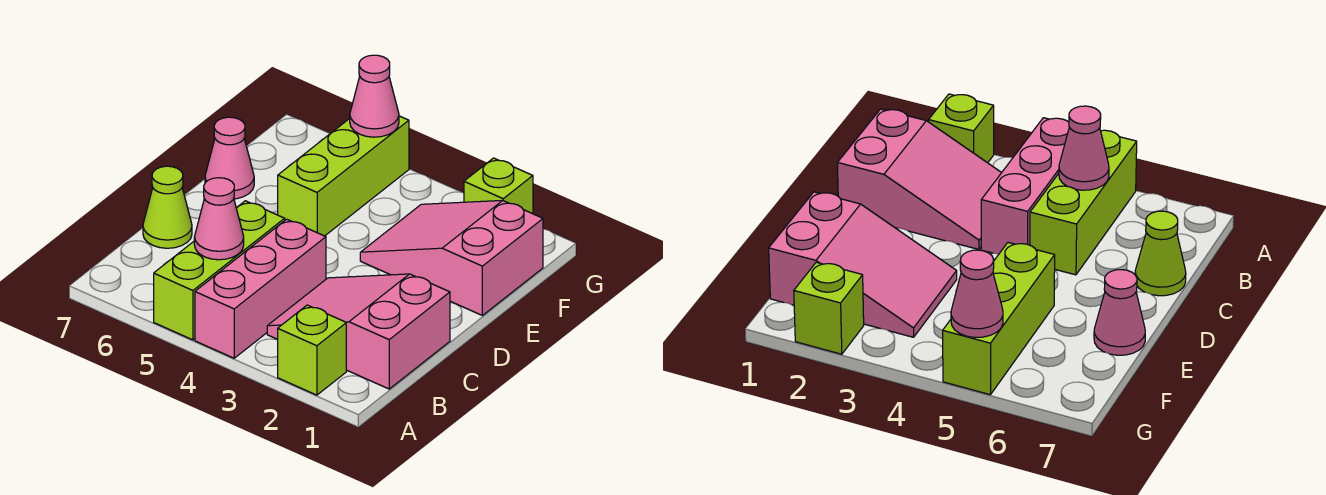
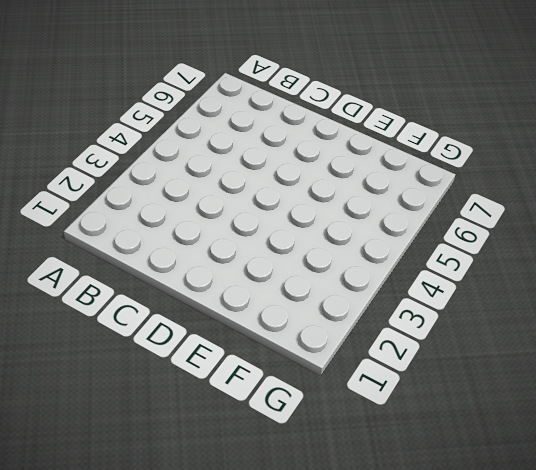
none -> lime 1x1 brick [278,305,346,395]
none -> pink 1x3 brick [195,219,326,358]

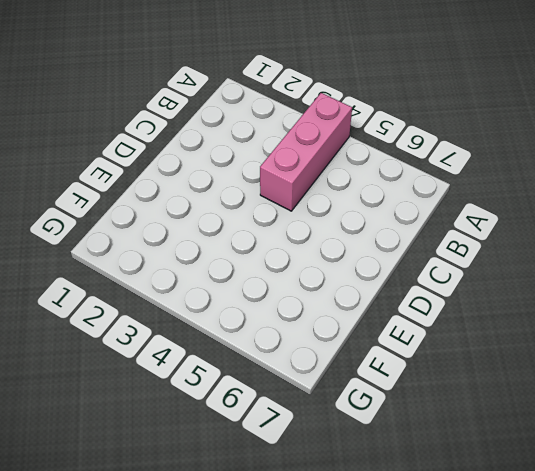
none -> lime 1x1 brick [278,305,346,395]
none -> lime 1x3 brick [154,201,285,340]

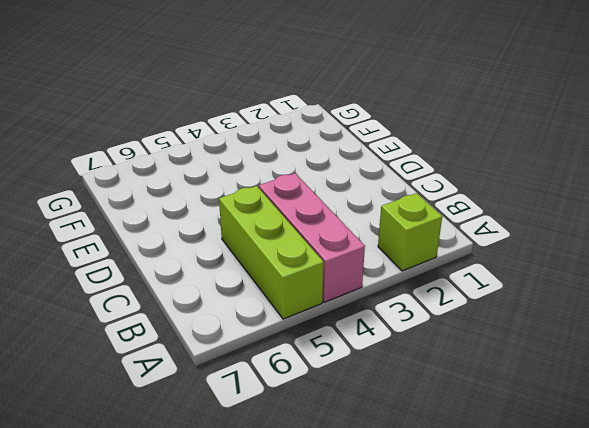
none -> pink 2x3 slope [267,274,450,389]
none -> lime 1x1 cone [143,166,192,248]

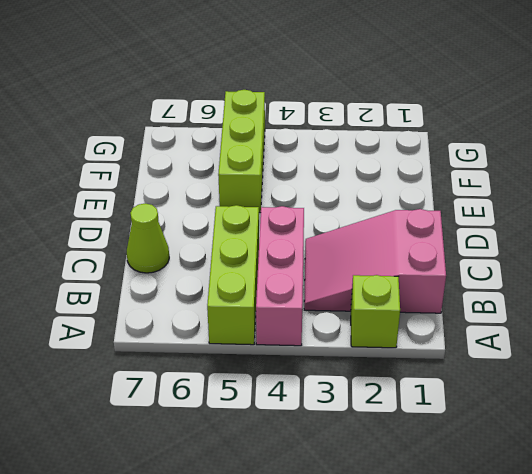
none -> pink 2x3 slope [360,200,543,315]
none -> pink 1x1 cone [205,117,254,199]

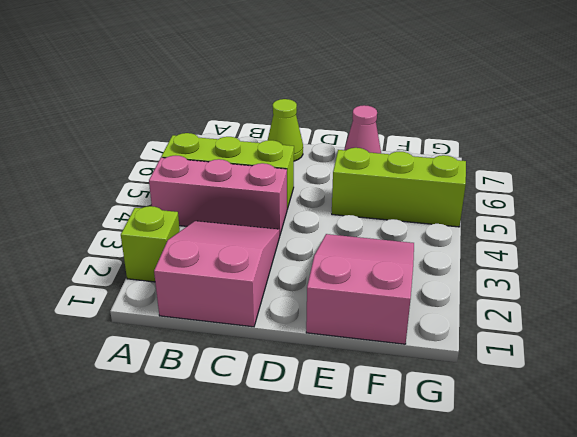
none -> lime 1x1 brick [464,158,533,214]
none -> pink 1x1 cone [194,178,244,260]

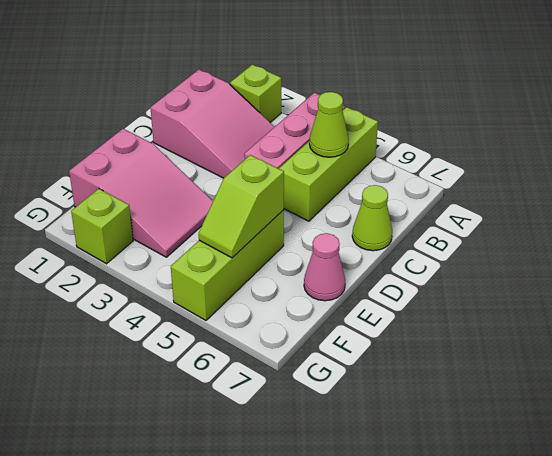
lime 1x1 cone [309,92,349,157] -> pink 1x1 cone [194,178,244,260]
lime 1x2 slope [199,155,284,258] -> none
none -> pink 1x1 cone [350,55,399,137]

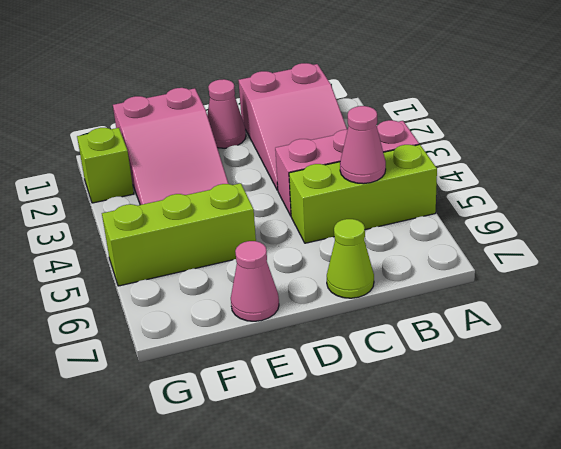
pink 1x1 cone [207,79,246,148] -> pink 1x1 cone moved to [350,55,399,137]
none -> lime 1x1 brick [278,305,346,395]

